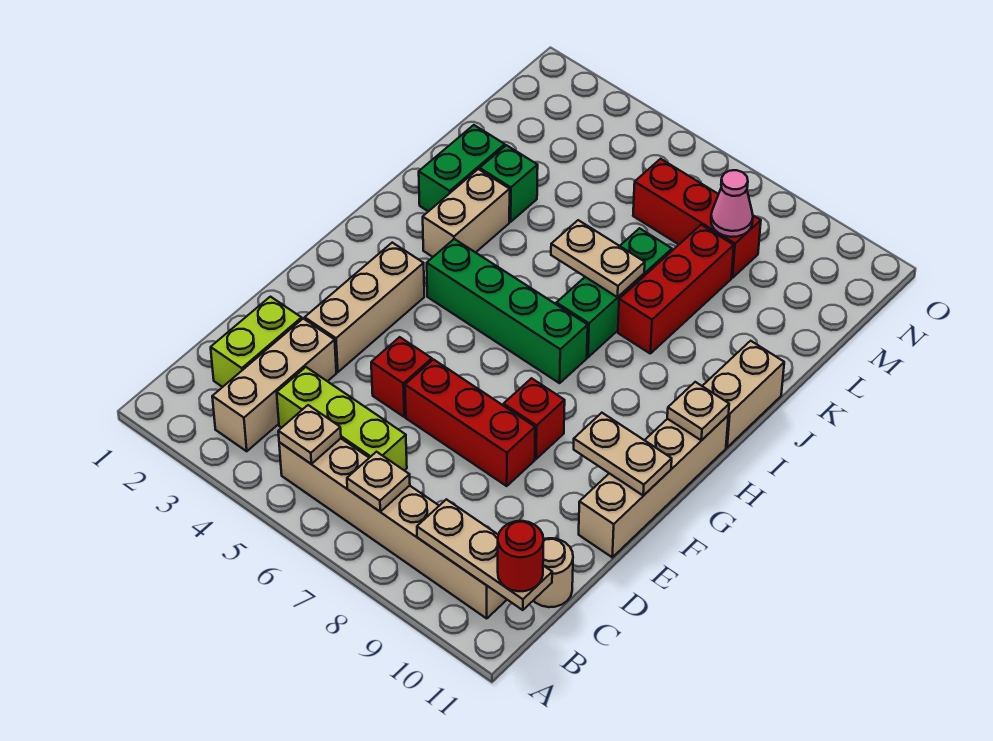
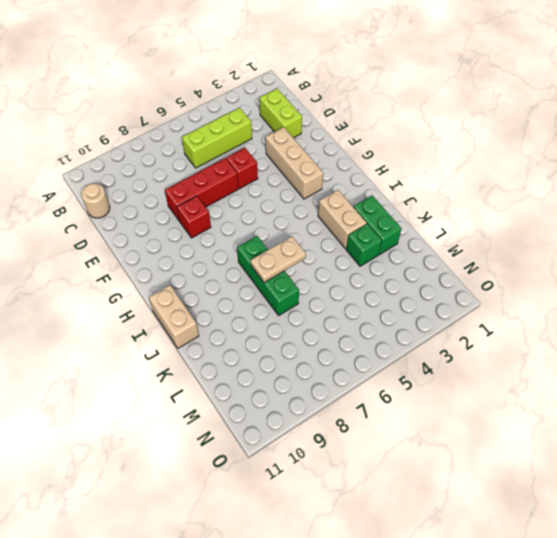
none -> tan 1x3 brick [212,319,336,451]
none -> tan 1x6 brick [279,439,507,618]
none -> tan 1x4 brick [579,416,728,557]

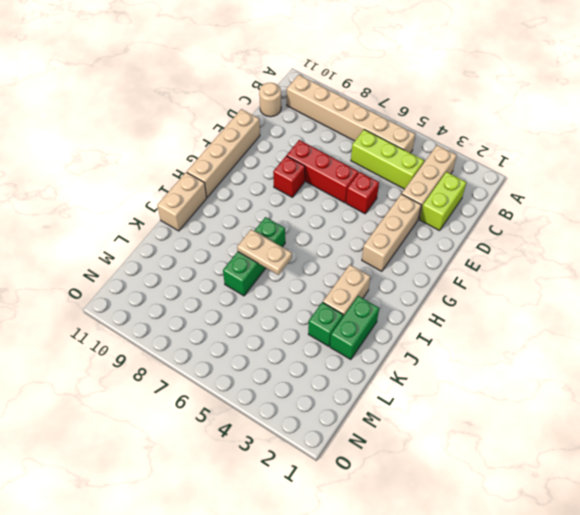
none -> green 1x4 brick [427,239,588,383]
none -> red 1x3 brick [618,225,734,353]
none -> red 1x3 brick [633,159,761,278]

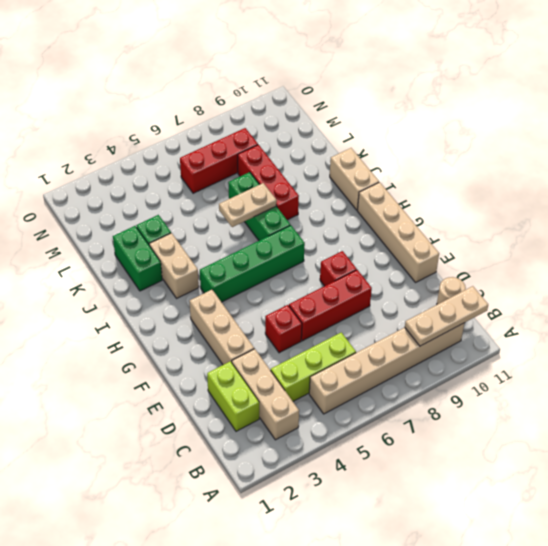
none -> tan 1x1 plate [278,405,341,464]
none -> tan 1x1 plate [347,452,410,512]
none -> tan 1x2 plate [574,413,672,496]

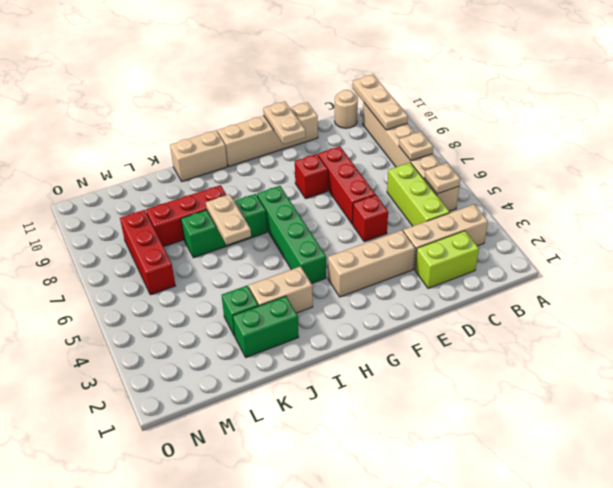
none -> tan 1x1 plate [667,382,729,440]
none -> pink 1x1 cone [711,170,753,237]
none -> red 1x1 round brick [498,521,544,591]

